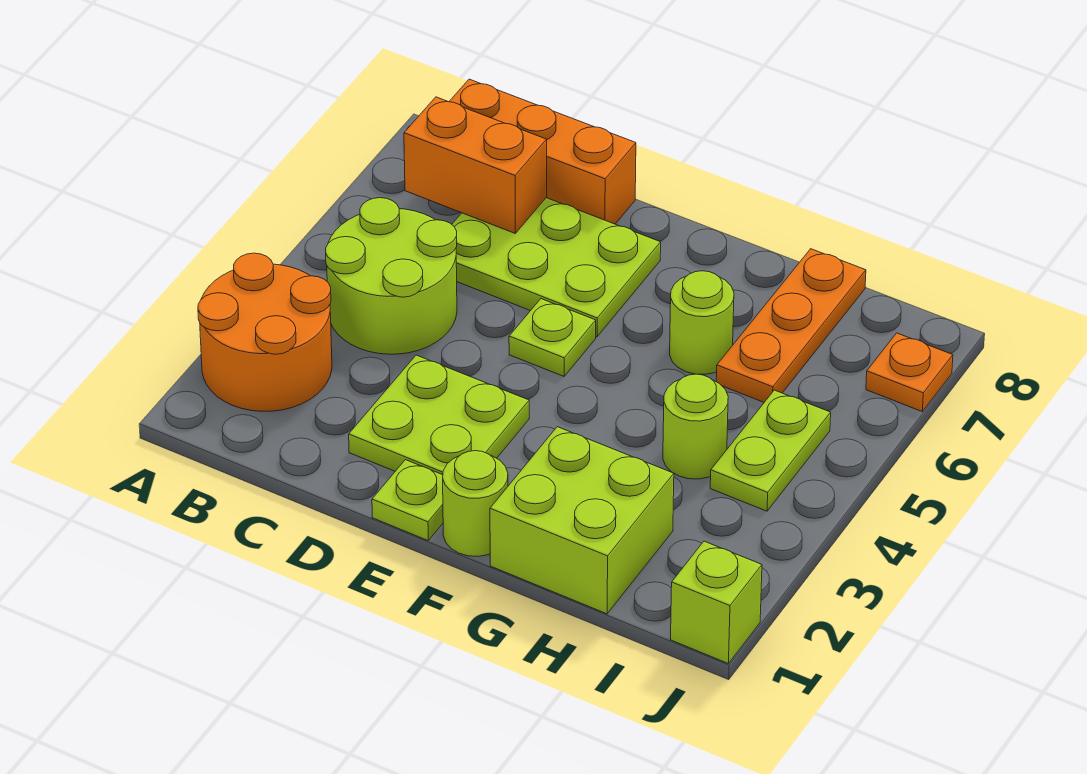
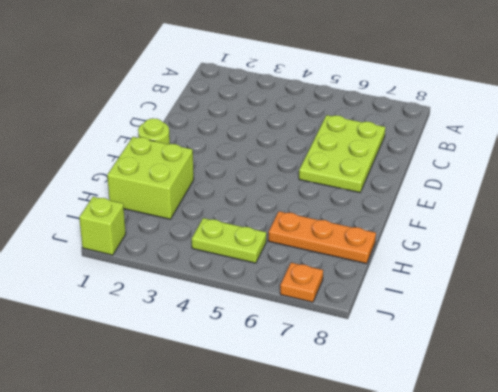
none -> orange 2x2 round brick [198,253,332,411]
none -> lime 2x2 round brick [326,198,457,354]
none -> orange 1x3 brick [449,79,636,224]

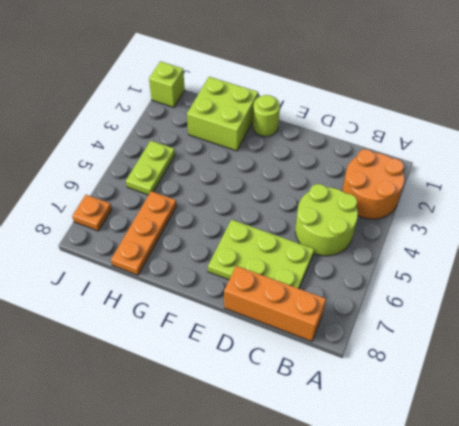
none -> lime 2x2 plate [349,355,529,475]
none -> lime 1x1 plate [372,460,443,540]
none -> lime 1x1 plate [509,299,596,376]

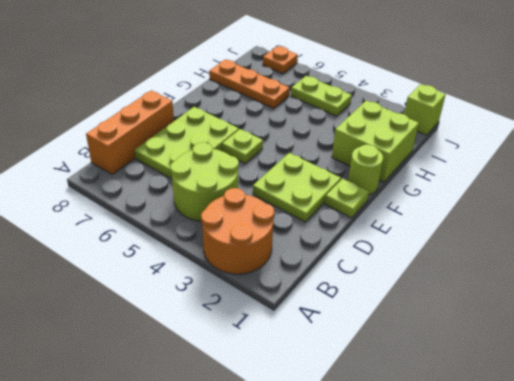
none -> lime 1x1 round brick [670,271,734,374]
none -> lime 1x1 round brick [663,374,728,479]
none -> orange 1x2 brick [404,97,547,233]

